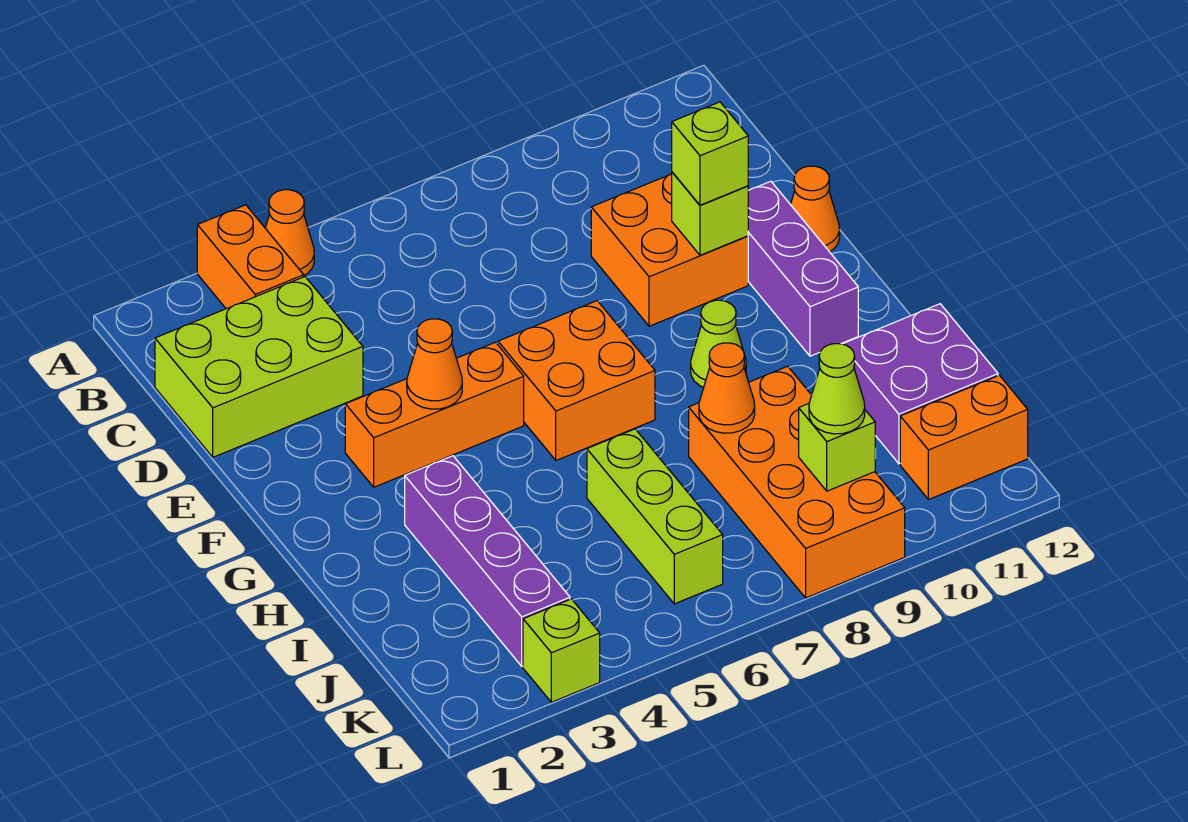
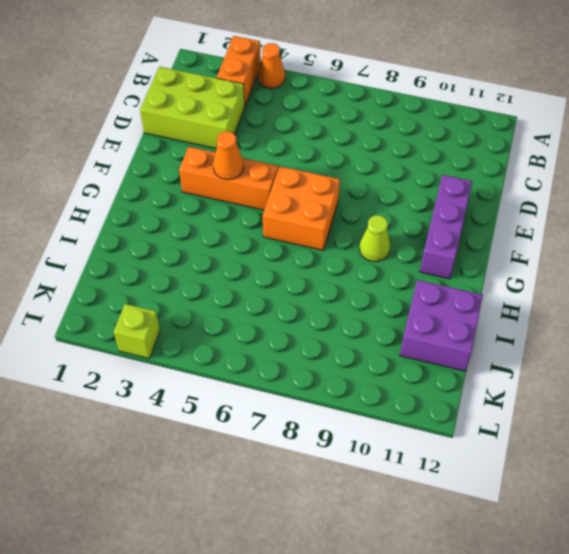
none -> orange 2x2 brick [591,174,748,326]
none -> orange 1x1 cone [790,166,840,252]
none -> purple 1x4 brick [405,456,570,666]

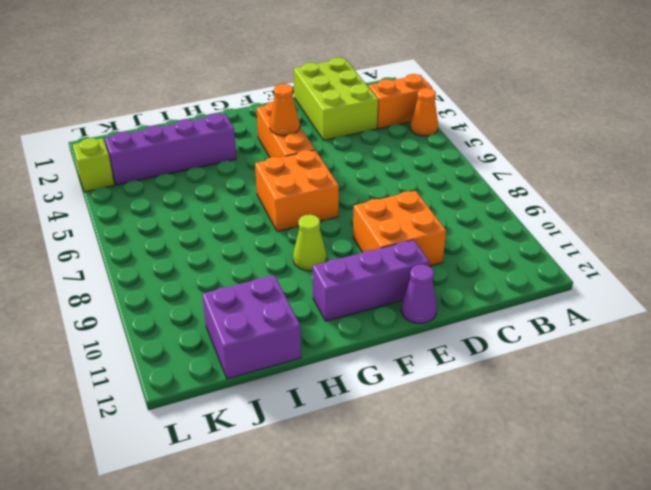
purple 1x1 cone [401,264,437,323] -> orange 1x1 cone [790,166,840,252]
none -> lime 1x3 brick [587,429,723,604]
none -> orange 2x4 brick [689,366,905,598]
none -> orange 1x2 brick [900,375,1028,500]

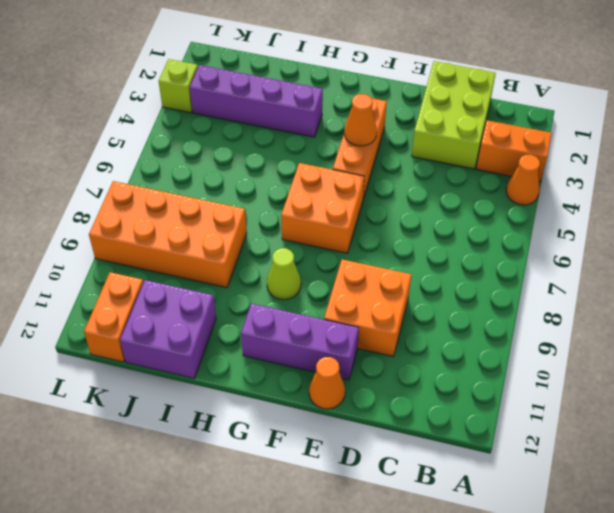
none -> lime 1x3 brick [587,429,723,604]
none -> lime 1x1 brick [672,172,748,255]
none -> orange 1x1 cone [699,343,755,433]

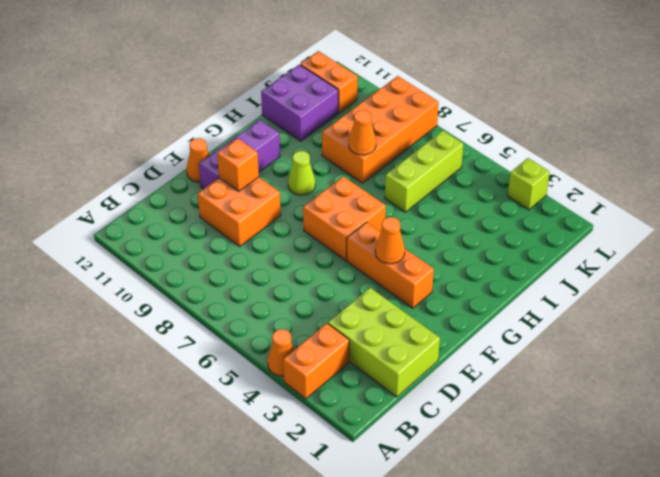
orange 1x1 brick [217,138,259,191] -> lime 1x1 brick [672,172,748,255]
none -> purple 1x4 brick [405,456,570,666]
none -> lime 1x1 brick [799,404,875,491]
none -> lime 1x1 brick [672,102,748,205]

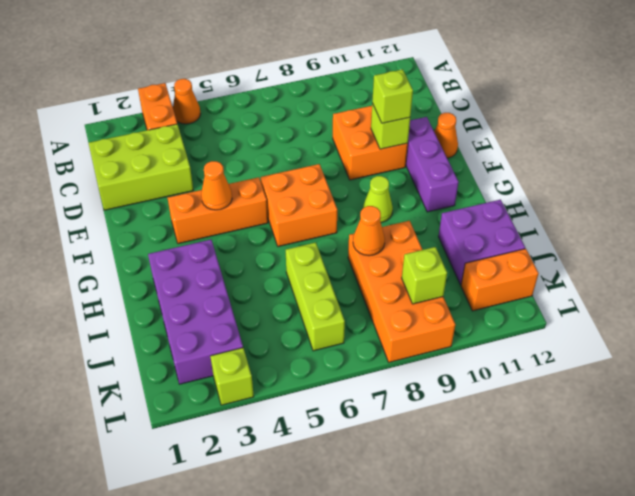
purple 2x4 brick [148,240,243,384] -> purple 1x4 brick [405,456,570,666]
none -> lime 1x1 cone [809,344,865,434]

